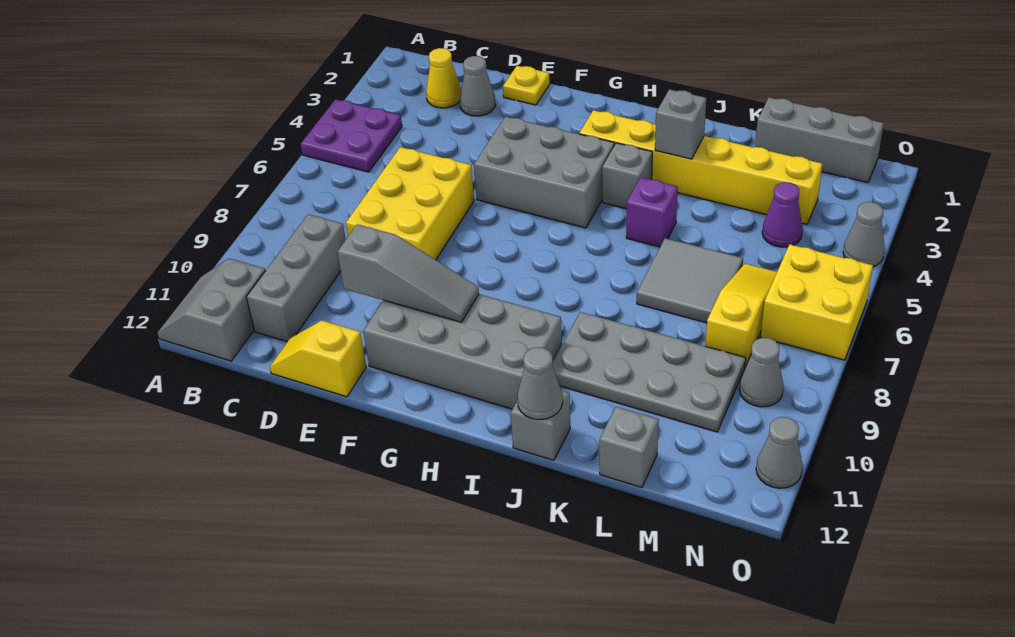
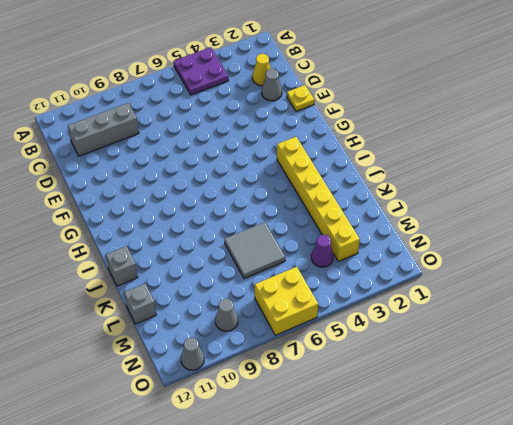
none -> grey 2x2 slope [158,258,265,361]
none -> yellow 2x3 brick [346,147,474,260]
none -> yellow 1x2 slope [270,320,366,397]

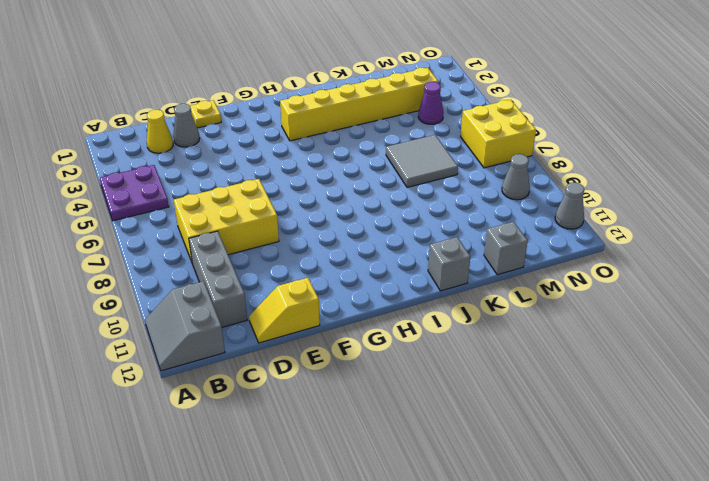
yellow 2x3 brick [174,179,279,264] -> yellow 2x3 brick turned to [346,147,474,260]
none -> grey 2x3 brick [474,117,614,228]
none -> grey 2x4 brick [363,294,562,409]
none -> grey 1x1 brick [602,143,652,209]

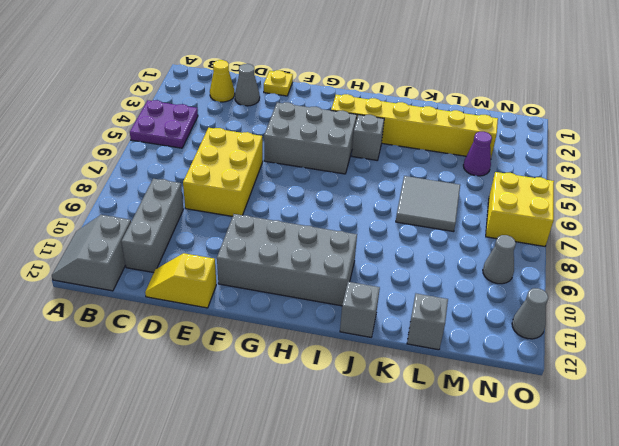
none -> purple 1x1 brick [626,177,678,247]
none -> grey 2x4 plate [552,312,746,432]
none -> grey 1x3 brick [755,98,884,183]

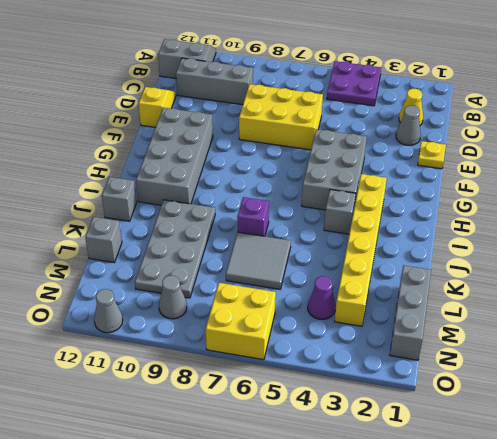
purple 1x1 brick [237,197,269,236] -> purple 1x1 brick moved to [626,177,678,247]
none -> yellow 1x3 slope [705,264,777,367]
none -> grey 1x1 cone [843,202,885,266]
none -> grey 1x3 slope [338,224,479,322]

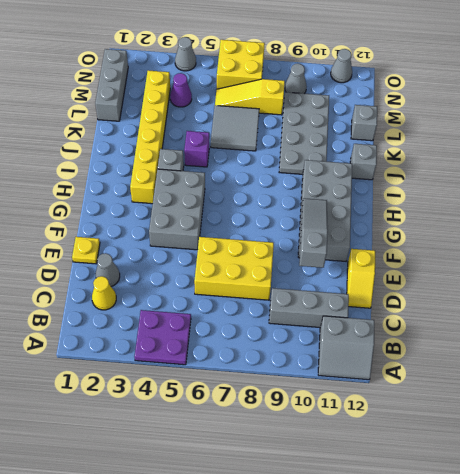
none -> grey 1x1 brick [655,89,706,159]
none -> grey 1x1 cone [517,347,563,420]

